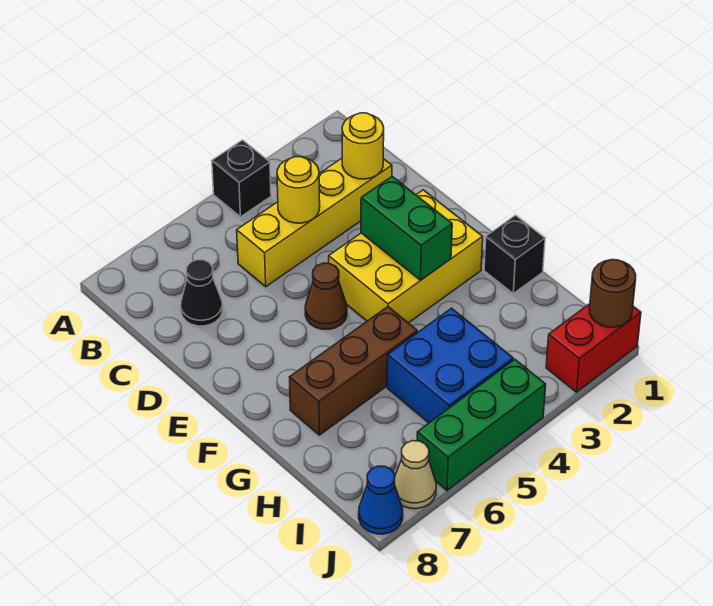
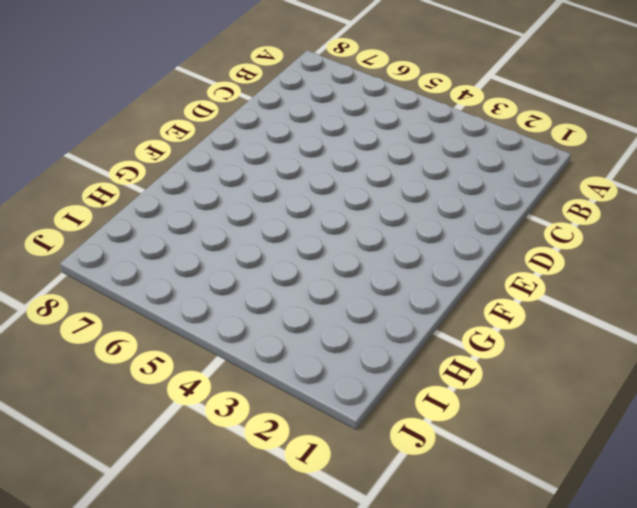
none -> black 1x1 brick [212,140,271,217]
none -> yellow 1x4 brick [237,158,392,287]
none -> black 1x1 cone [181,260,223,326]

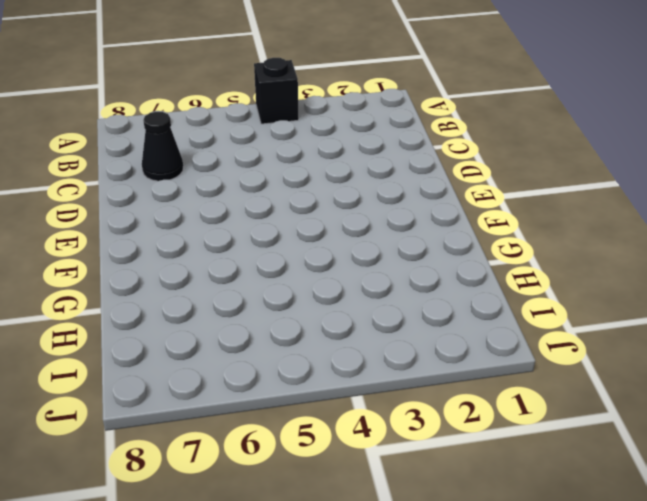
none -> yellow 1x4 brick [237,158,392,287]
none -> yellow 2x3 brick [329,190,483,323]
none -> brown 1x1 cone [305,263,347,329]

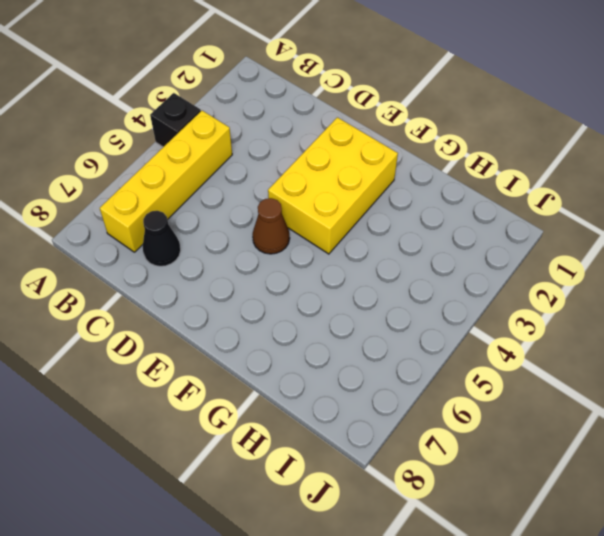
yellow 1x4 brick [100,111,232,252] -> yellow 1x4 brick moved to [237,158,392,287]
none -> black 1x1 brick [484,215,545,293]
none -> brown 1x3 brick [290,307,417,435]
none -> blue 2x2 brick [387,308,513,423]

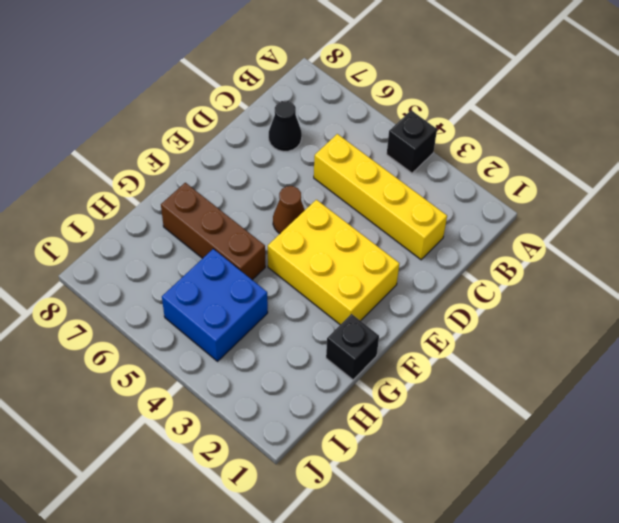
none -> red 1x2 brick [546,304,641,392]
none -> green 1x3 brick [417,360,546,490]
none -> tan 1x1 cone [395,441,436,509]

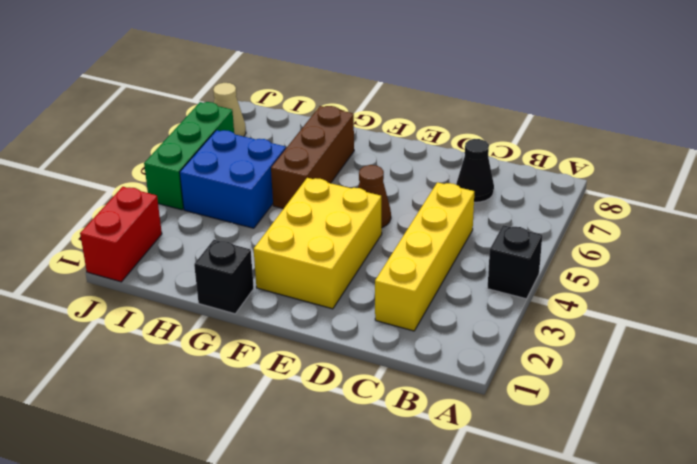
none -> blue 1x1 cone [359,466,403,534]
none -> yellow 1x1 round brick [342,113,384,179]
none -> yellow 1x1 round brick [277,157,320,223]

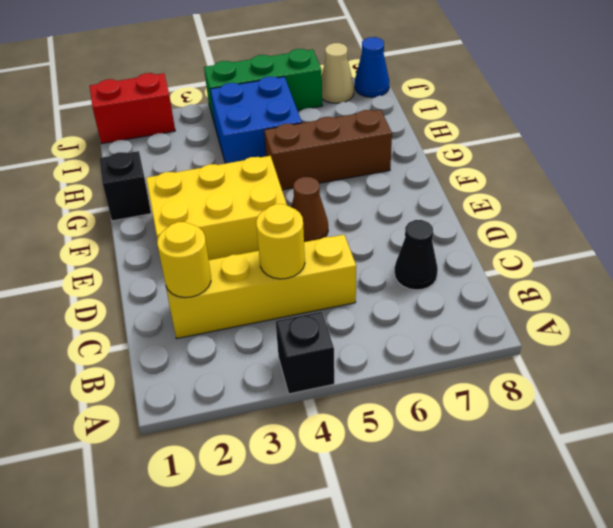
none -> green 1x2 brick [361,177,452,280]
none -> brown 1x1 round brick [590,260,636,327]

